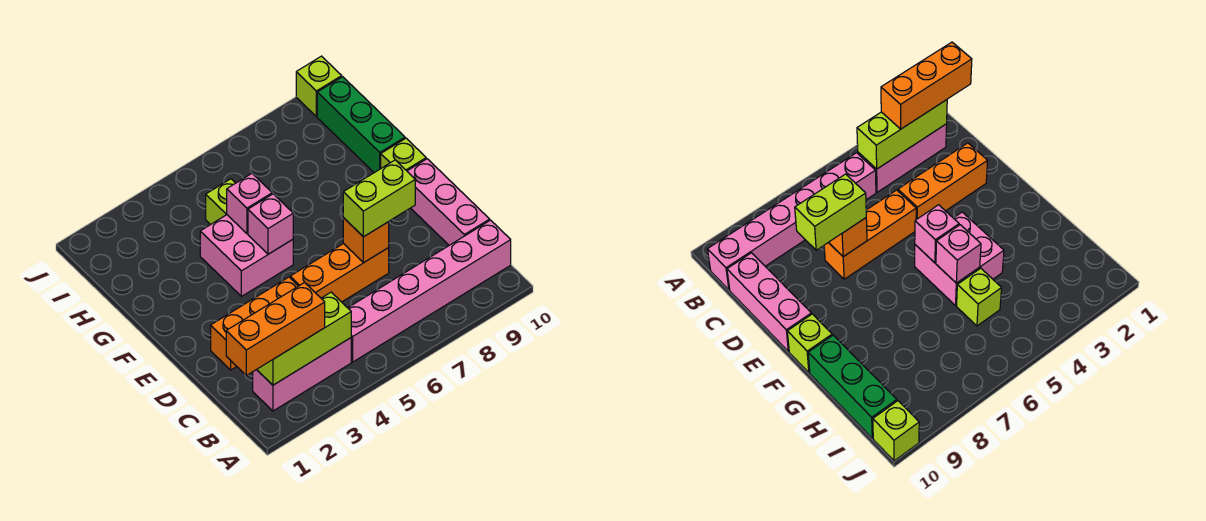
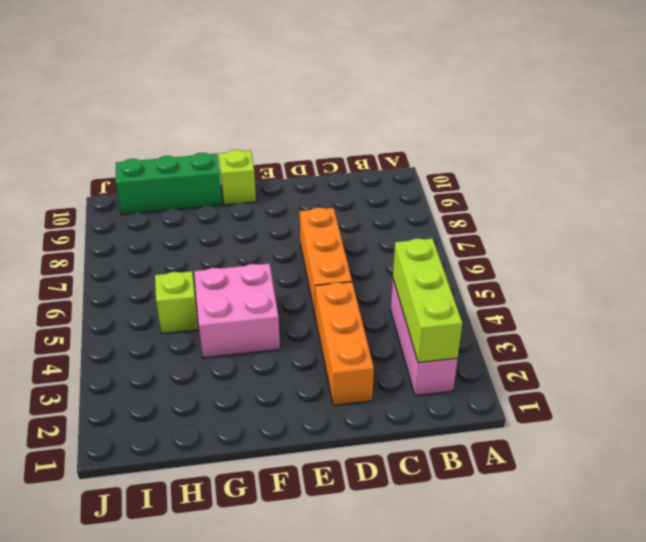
none -> pink 1x6 brick [348,220,511,362]
none -> pink 1x3 brick [407,159,490,245]
none -> lime 1x1 brick [296,56,342,116]

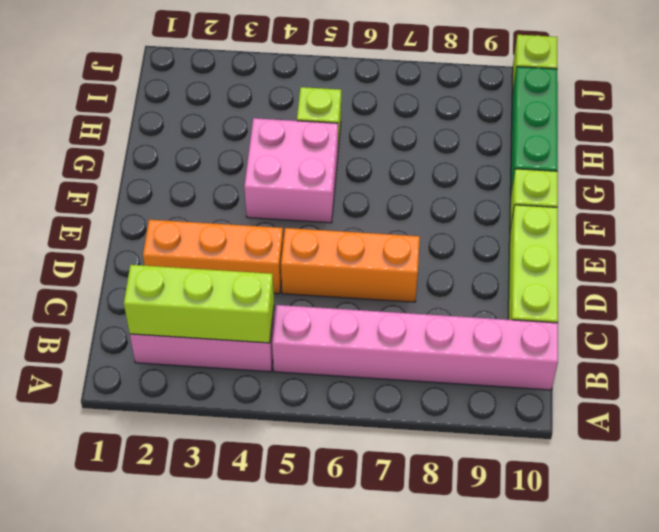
lime 1x3 brick [508,205,558,323] -> pink 1x3 brick [407,159,490,245]
none -> orange 1x1 brick [343,218,389,263]
none -> pink 1x1 brick [248,194,293,254]
none -> pink 1x1 brick [227,174,272,234]

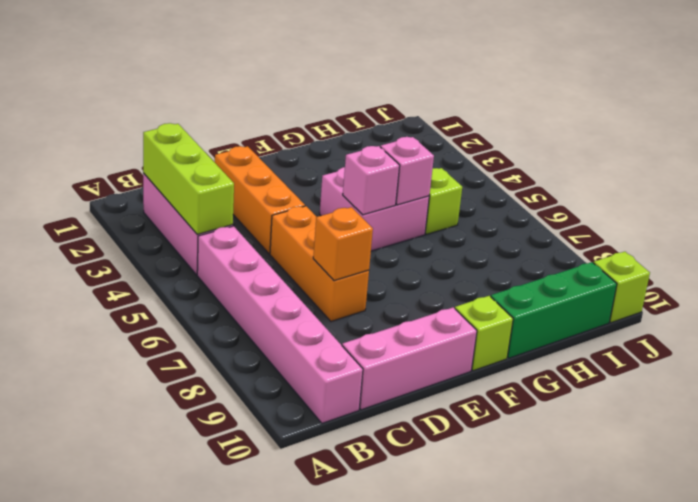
none -> orange 1x3 brick [226,283,325,375]
none -> lime 1x2 brick [343,160,415,237]

